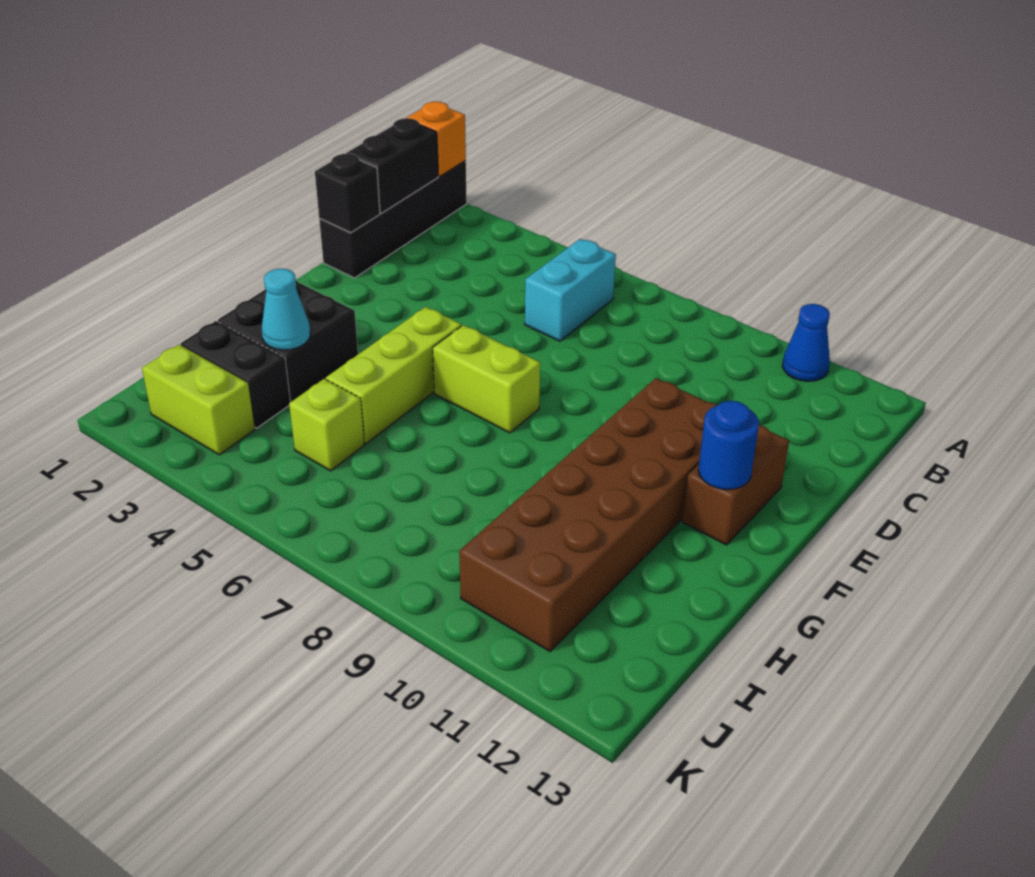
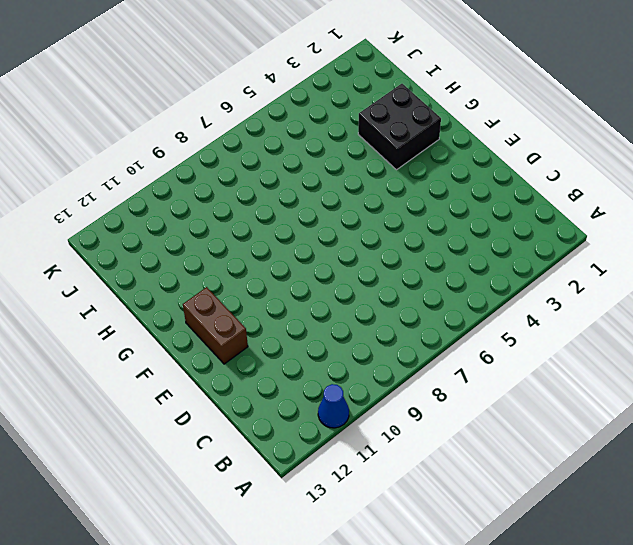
none -> black 1x4 brick [319,161,467,278]
none -> cyan 1x2 brick [525,239,616,341]
none -> brown 2x6 brick [459,378,717,651]

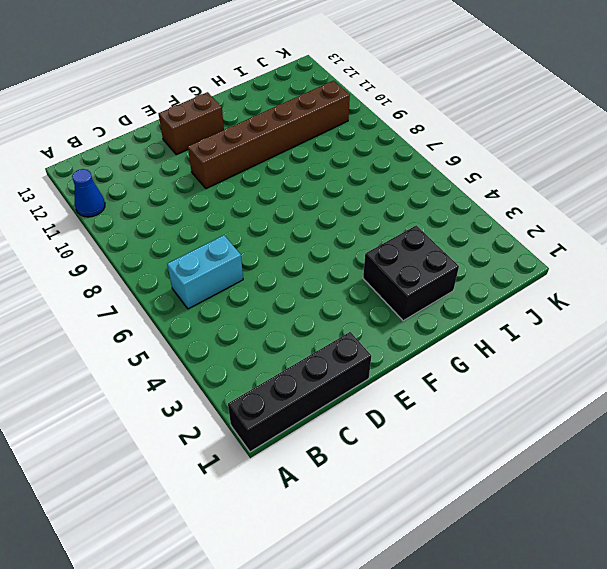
brown 1x6 brick [188,81,350,189] -> brown 2x6 brick [459,378,717,651]
none -> lime 1x3 brick [326,307,461,444]
none -> lime 1x2 brick [433,325,540,433]
none -> black 1x2 brick [181,321,290,428]

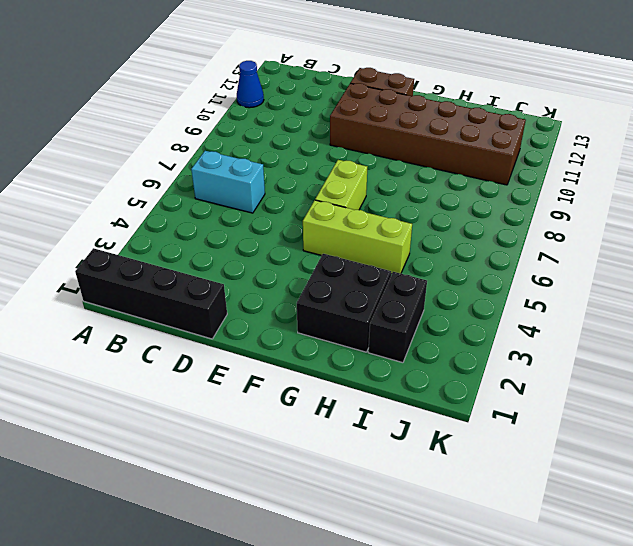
none -> lime 1x1 brick [289,379,364,471]
none -> lime 1x2 brick [142,344,255,455]
none -> orange 1x1 brick [407,102,466,177]

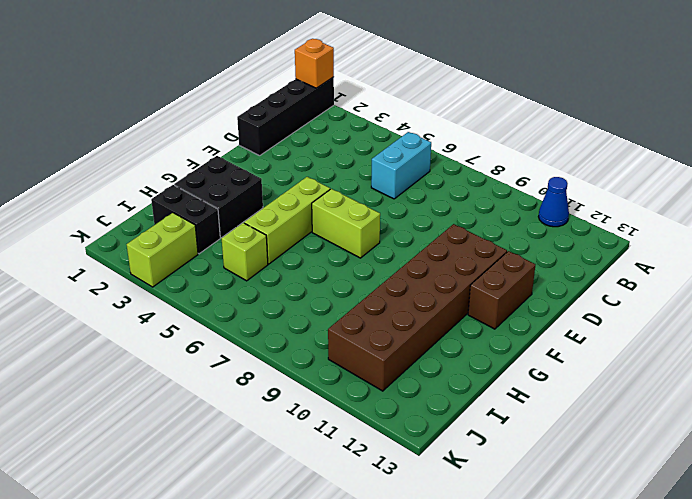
lime 1x2 brick [127,213,198,287] -> lime 1x2 brick turned to [142,344,255,455]
none -> black 1x2 brick [346,118,438,213]
none -> black 1x1 brick [315,154,380,233]
none -> blue 1x1 round brick [698,401,759,490]

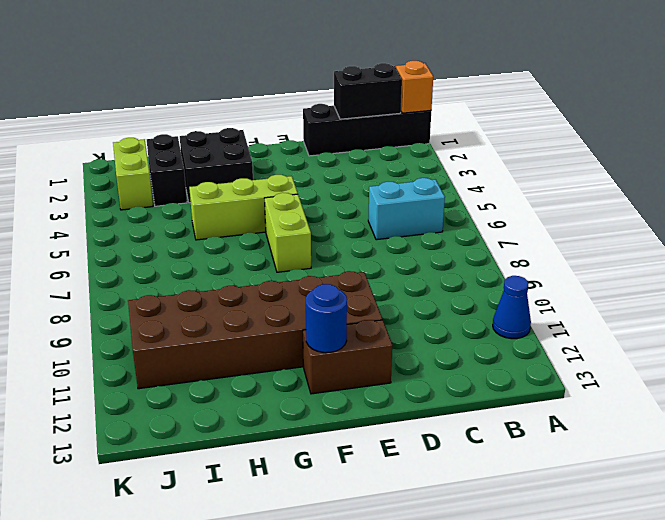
none -> lime 1x1 brick [289,379,364,471]
none -> black 1x1 brick [315,154,380,233]
none -> cyan 1x1 cone [262,269,310,350]

